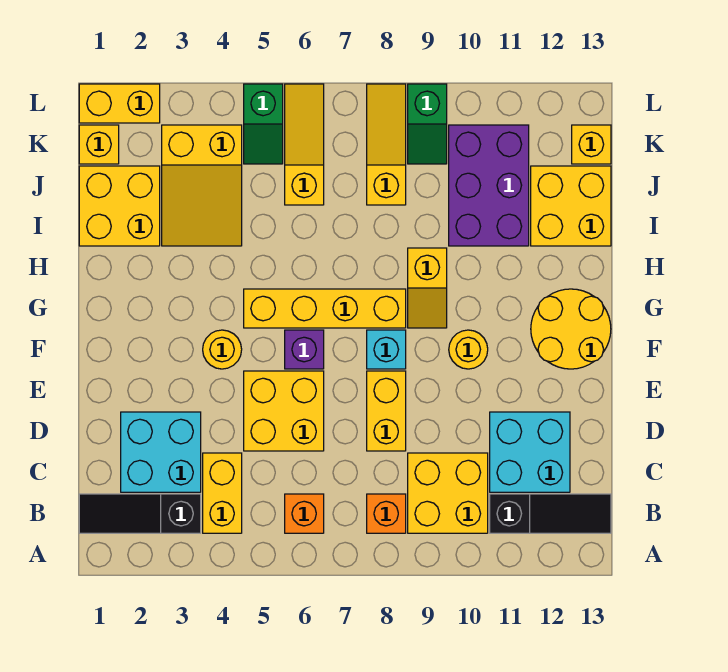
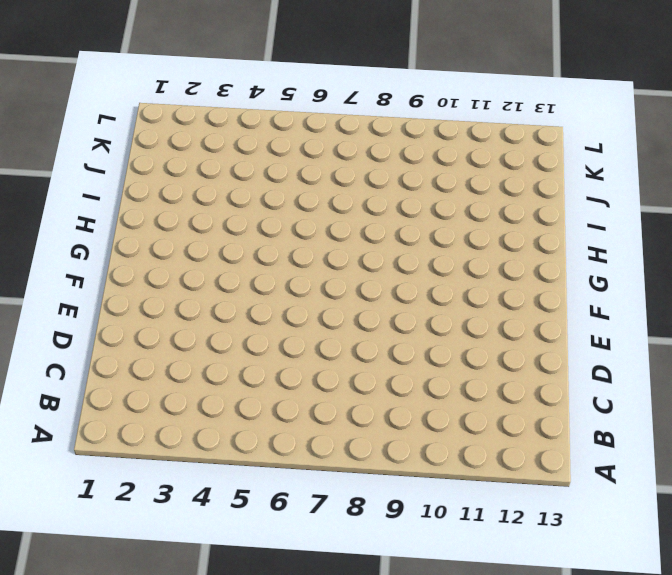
none -> black 1x3 slope [79,494,201,533]
none -> yellow 1x2 brick [203,453,242,533]
none -> orange 1x1 brick [285,494,324,533]

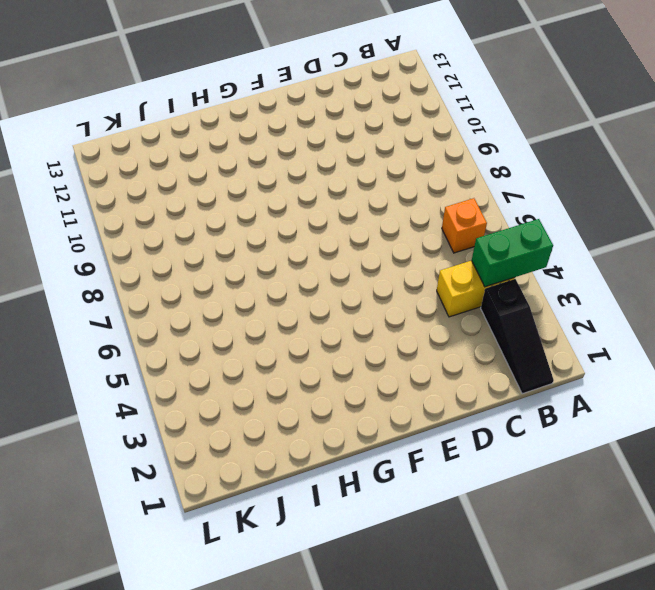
green 1x2 brick [472,219,553,287] -> none
none -> orange 1x1 brick [367,494,406,533]
none -> yellow 2x2 brick [408,453,488,533]
none -> black 1x3 slope [490,494,611,533]

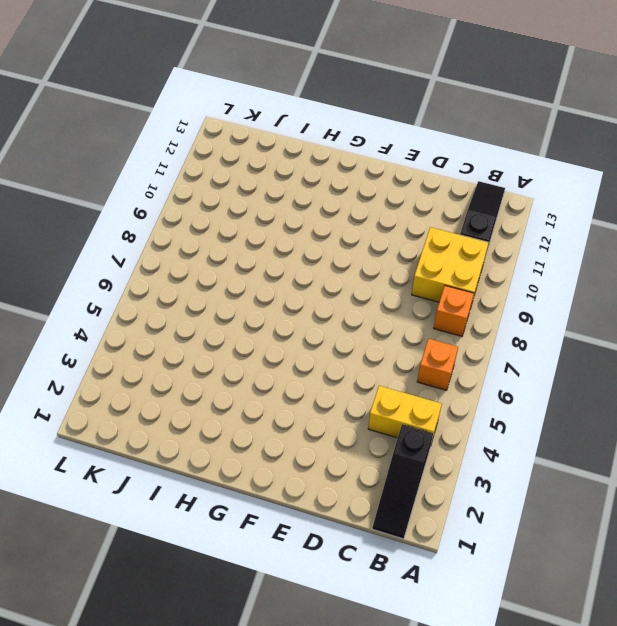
none -> cyan 2x2 brick [121,412,201,492]
none -> cyan 2x2 brick [490,412,570,492]
none -> yellow 2x2 brick [244,371,324,451]

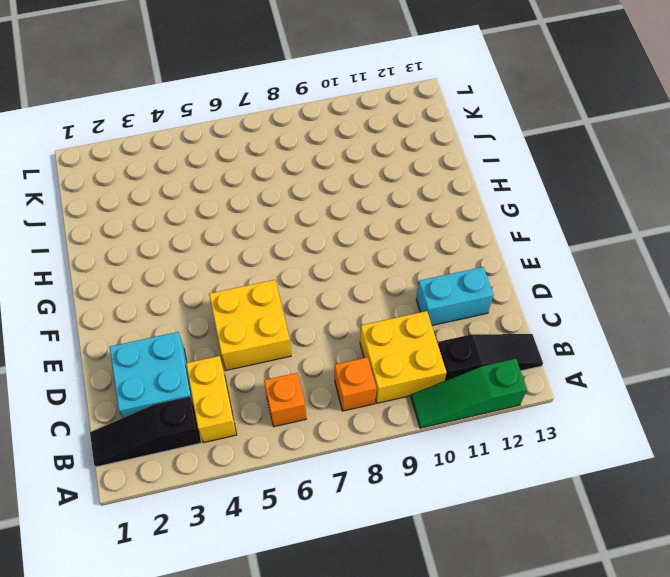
green 1x3 slope [411,359,527,428] -> none
cyan 1x2 brick [416,267,493,325] -> cyan 2x2 brick [490,412,570,492]
none -> yellow 1x2 brick [367,371,406,451]
none -> yellow 1x1 round brick [203,330,242,369]
none -> purple 1x1 brick [285,330,324,369]

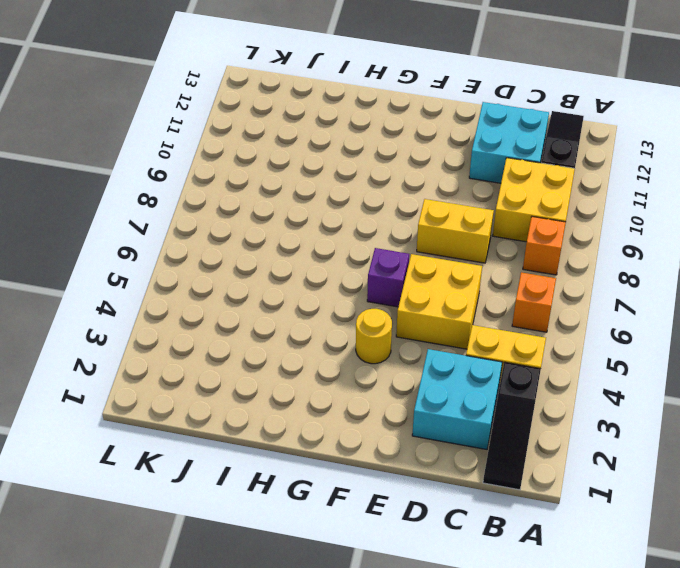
none -> cyan 1x1 brick [367,330,406,369]
none -> yellow 1x1 round brick [449,330,488,369]
none -> yellow 2x2 round brick [531,289,611,369]

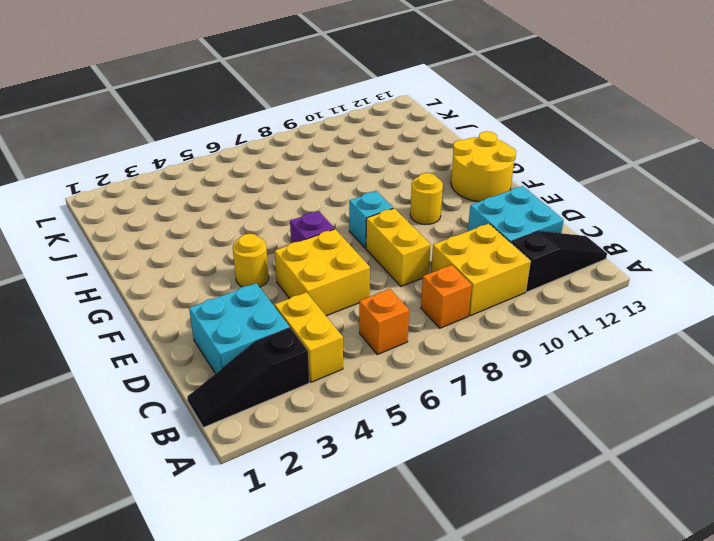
none -> yellow 1x4 brick [244,289,406,328]
none -> yellow 1x2 slope [408,248,447,328]
none -> yellow 2x2 brick [79,166,160,246]

